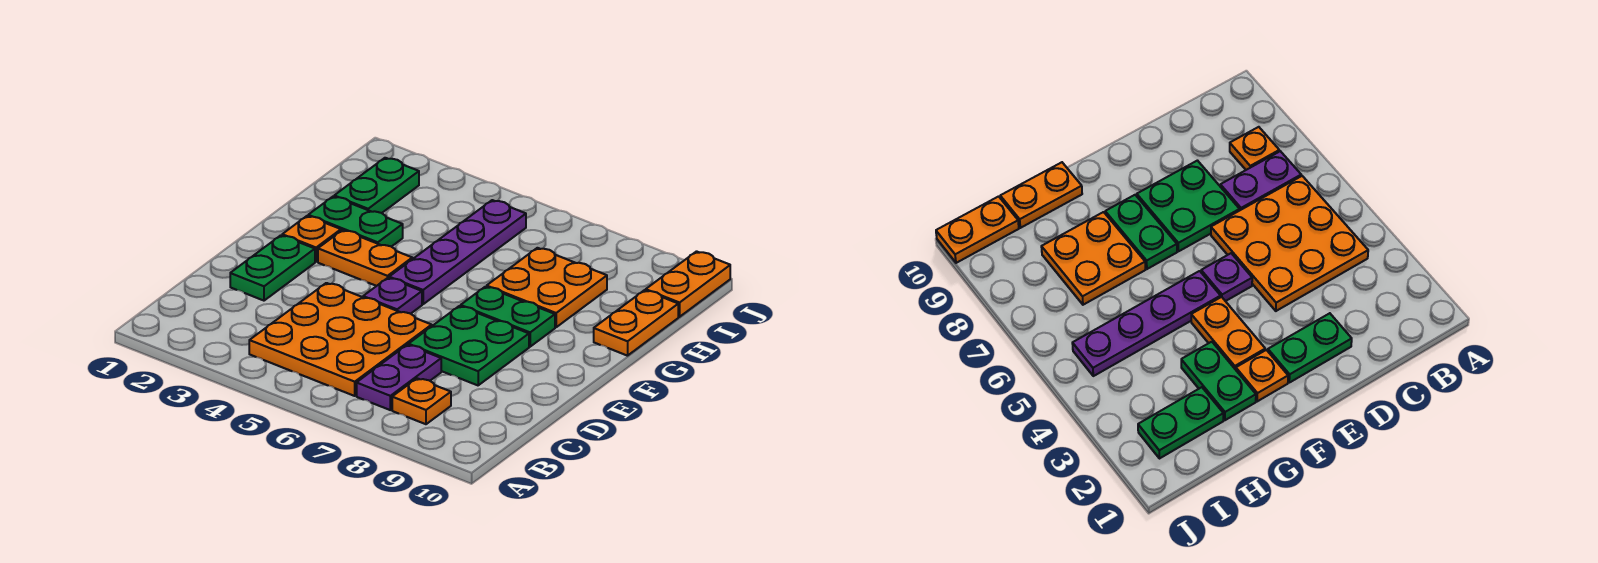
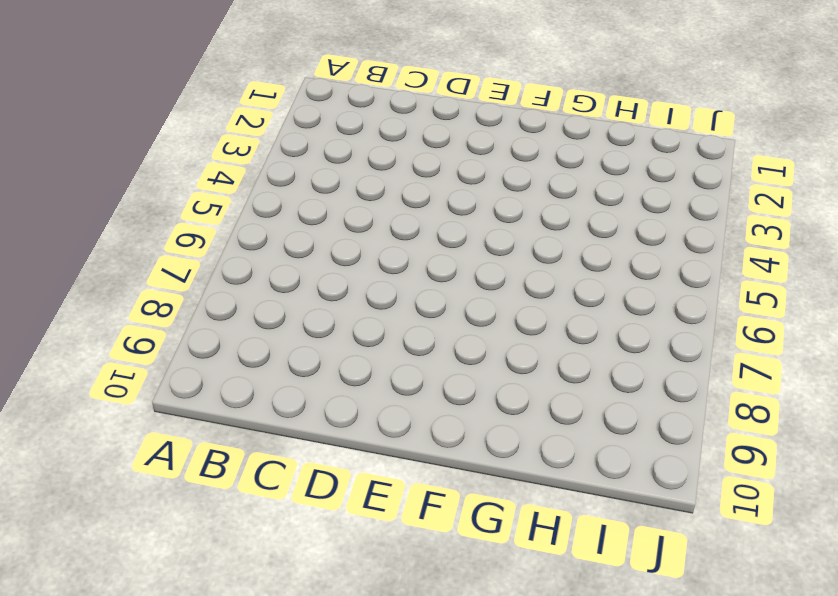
none -> orange 3x3 plate [249,283,432,396]
none -> purple 1x2 plate [357,345,441,410]
none -> orange 1x1 plate [392,378,451,424]

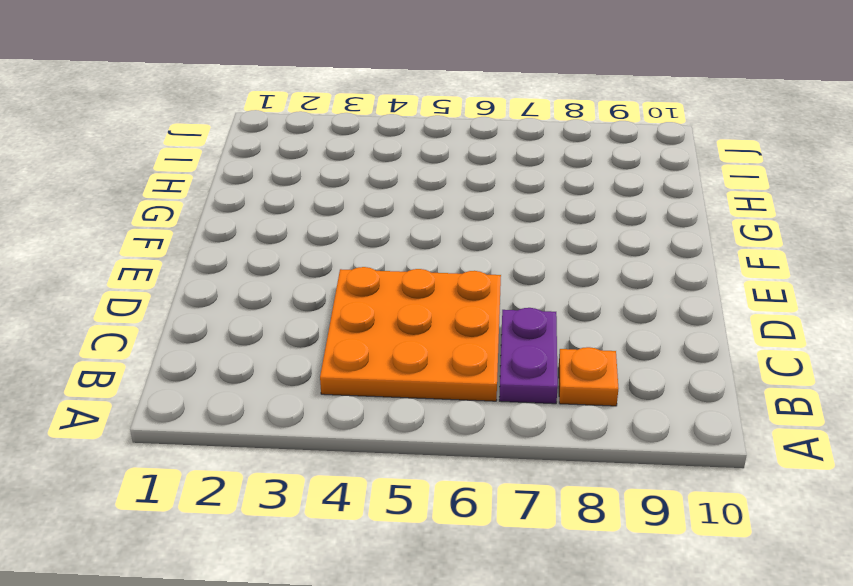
none -> green 1x2 plate [230,235,315,301]
none -> green 2x2 plate [409,306,529,385]
none -> purple 1x1 plate [363,278,422,314]

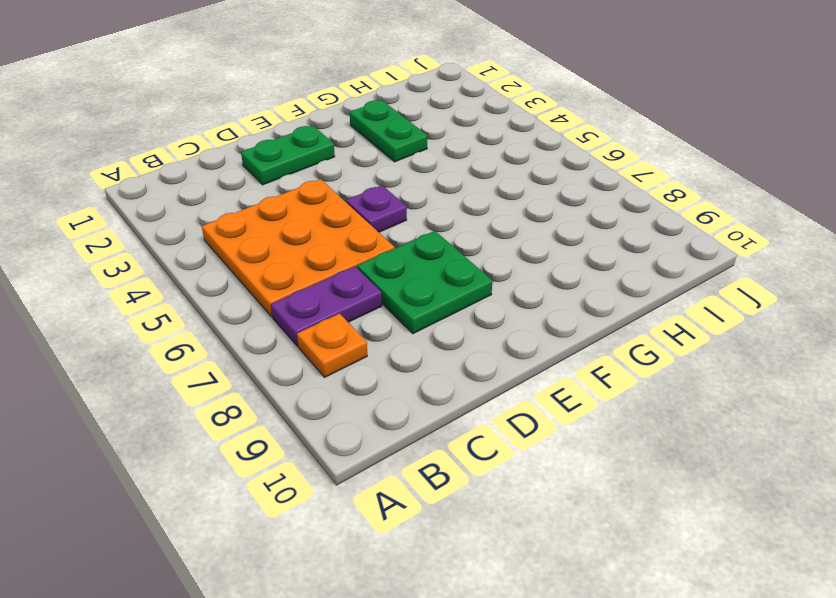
none -> orange 1x1 plate [282,216,341,262]
none -> orange 1x2 plate [318,230,412,286]
none -> purple 1x4 plate [389,200,526,304]

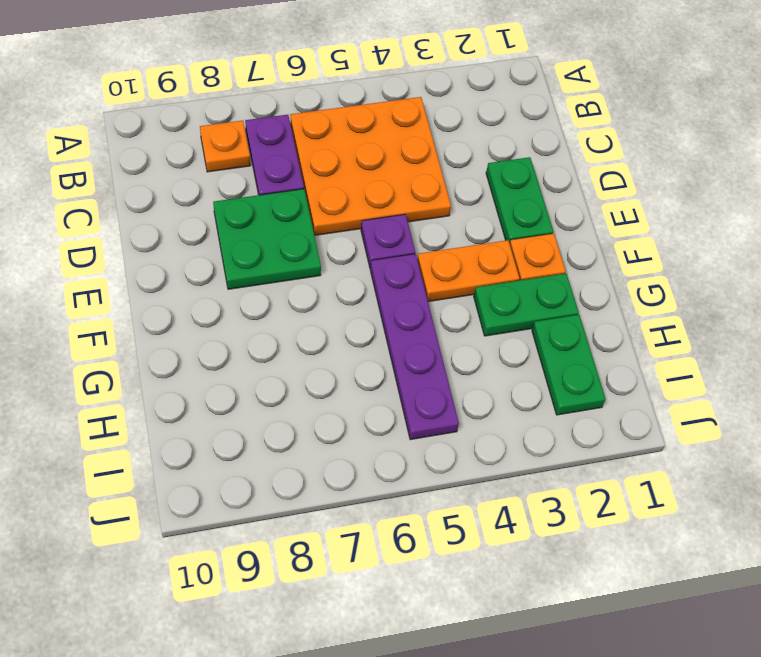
none -> green 1x2 plate [461,287,555,347]
none -> orange 2x2 plate [487,248,607,327]
none -> orange 1x2 plate [594,290,678,356]

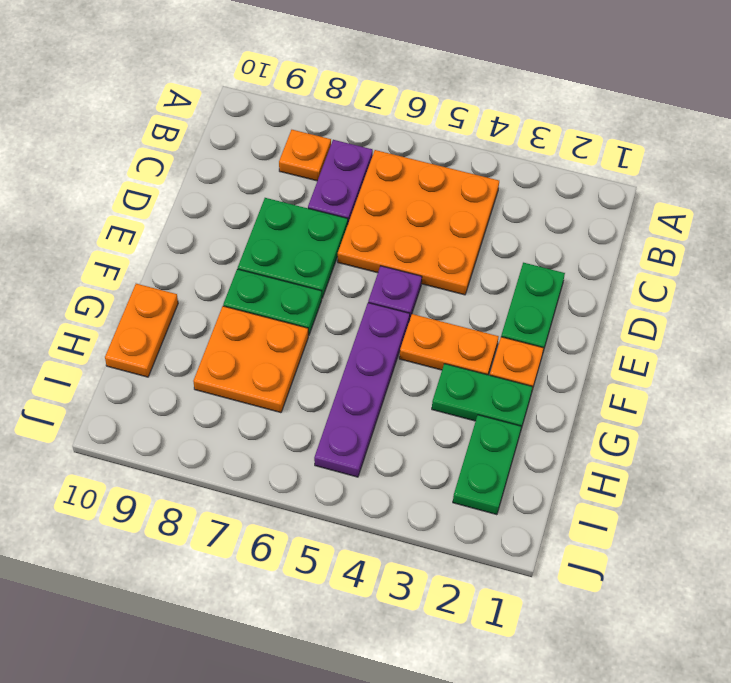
none -> orange 1x2 plate [646,251,730,317]

